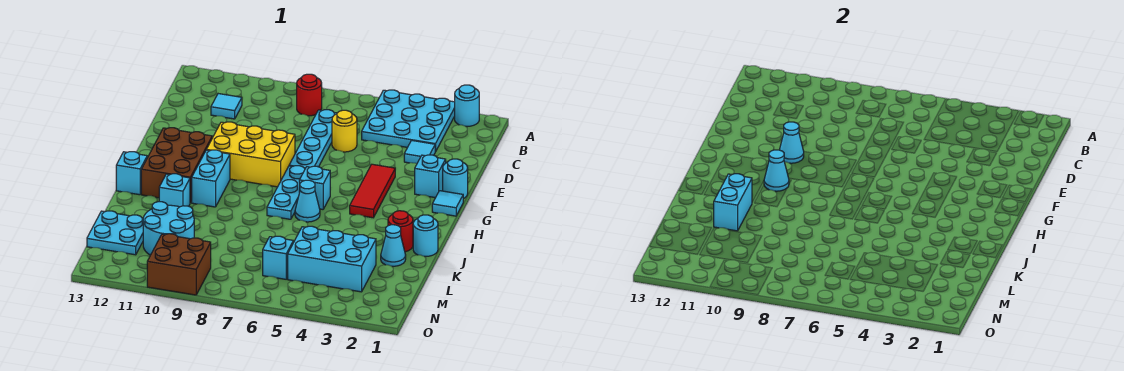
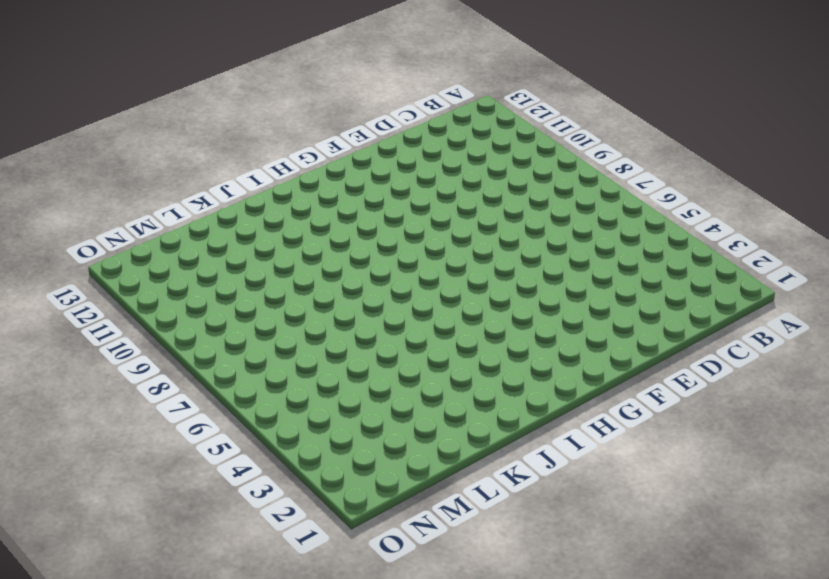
none -> cyan 1x1 round brick [455,85,479,126]
none -> cyan 3x3 plate [362,90,455,152]
none -> red 1x1 round brick [297,74,322,116]
none -> cyan 1x4 plate [289,110,337,168]

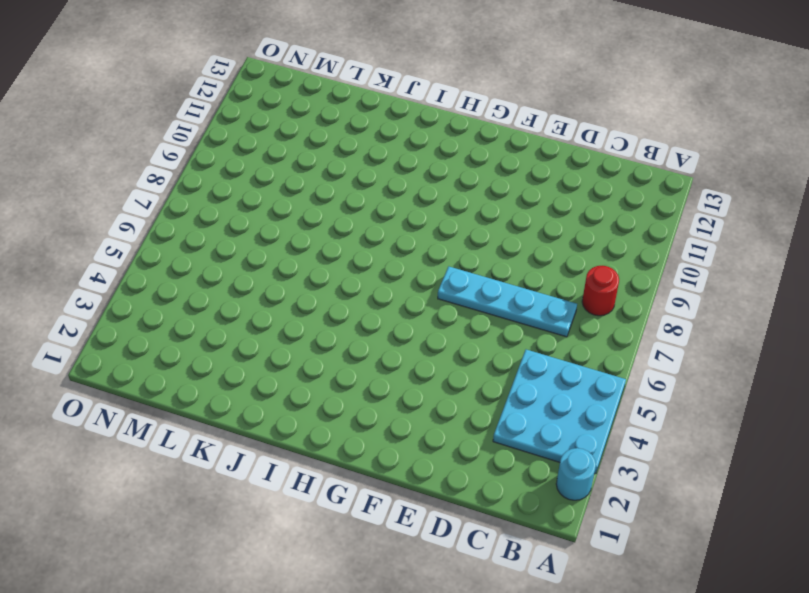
none -> cyan 1x1 tile [211,94,242,119]
none -> cyan 1x1 tile [404,140,435,164]
none -> yellow 1x1 round brick [332,110,357,152]
none -> cyan 1x1 round brick [443,159,468,199]

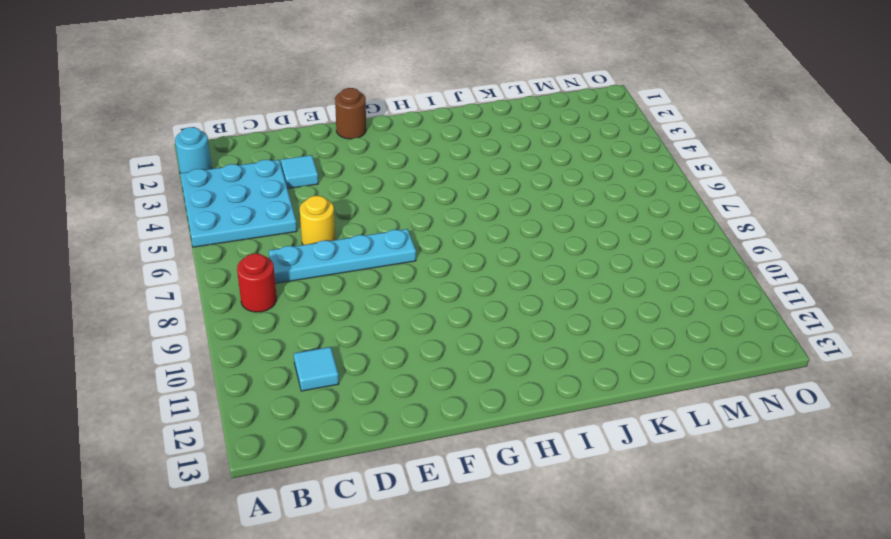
brown 1x1 round brick [335,88,366,139] -> cyan 1x1 round brick [443,159,468,199]
none -> cyan 1x1 brick [415,155,446,198]
none -> red 1x3 tile [350,164,395,218]
none -> yellow 2x3 brick [207,122,295,187]
none -> cyan 1x1 tile [432,191,463,216]

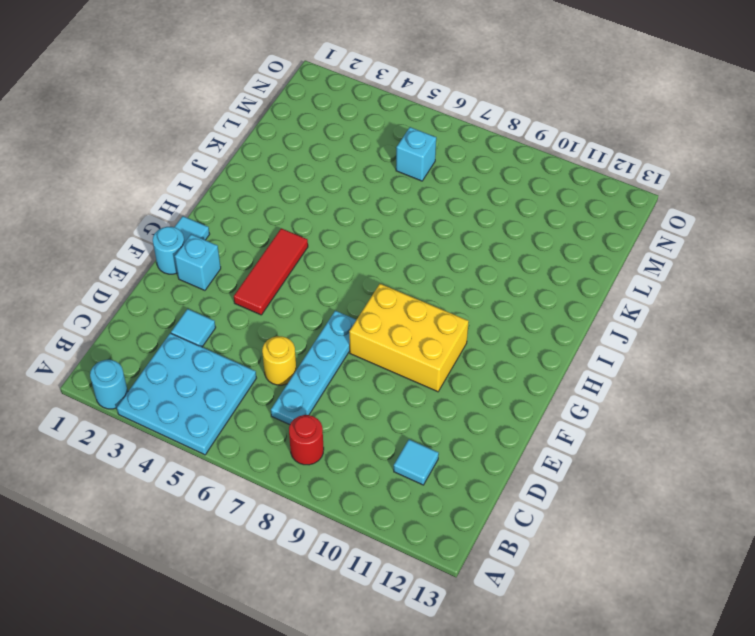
none -> cyan 1x3 plate [267,166,305,219]
none -> brown 2x3 brick [141,128,212,203]
none -> cyan 1x1 brick [299,166,330,209]
none -> cyan 1x2 brick [192,150,230,207]

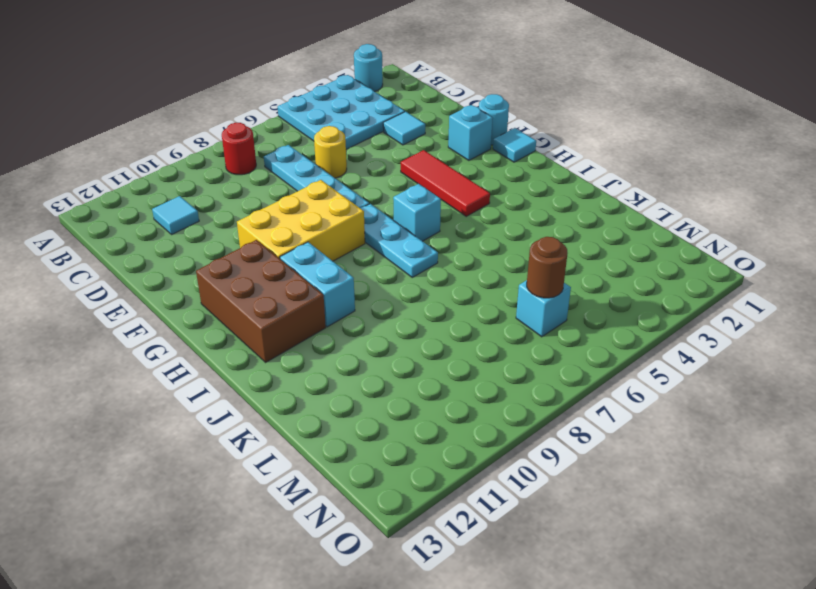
brown 1x1 round brick [527,237,567,298] -> none
none -> cyan 1x1 cone [295,180,320,222]
none -> cyan 1x1 brick [116,152,147,195]
none -> cyan 1x1 round brick [413,215,438,256]
none -> red 1x1 round brick [388,211,413,252]

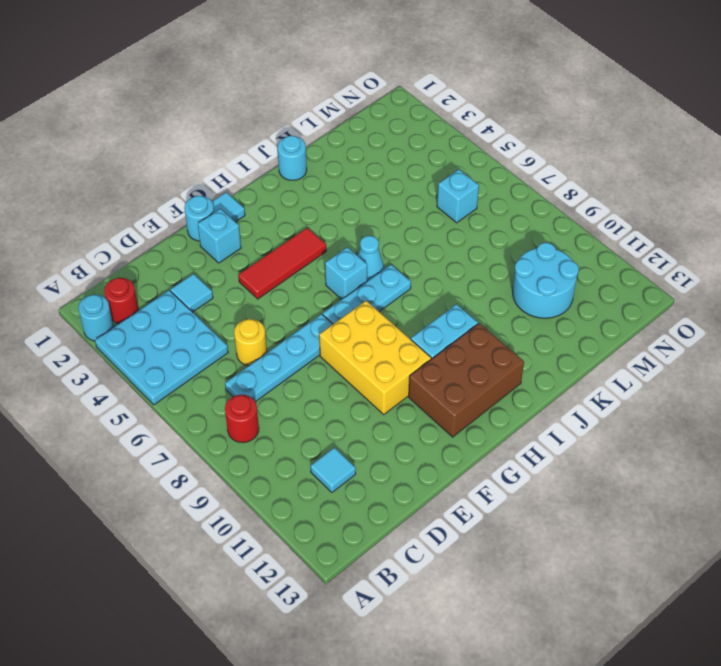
red 1x1 round brick [104,278,139,324] -> red 1x1 round brick moved to [388,211,413,252]
none -> cyan 1x1 brick [116,152,147,195]
none -> cyan 1x1 brick [159,174,190,207]
none -> cyan 1x1 cone [381,225,406,266]
none -> cyan 2x3 brick [288,226,376,292]

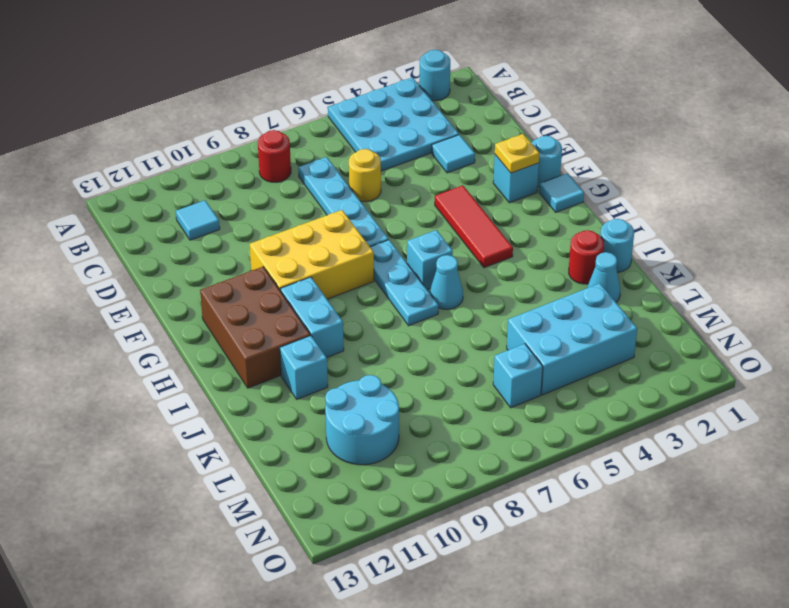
yellow 1x1 plate [495,134,539,173] -> none
none -> cyan 1x1 brick [116,152,147,195]
none -> cyan 2x2 plate [87,211,143,255]
none -> brown 2x2 brick [147,234,211,295]
none -> cyan 1x1 cone [780,122,804,163]

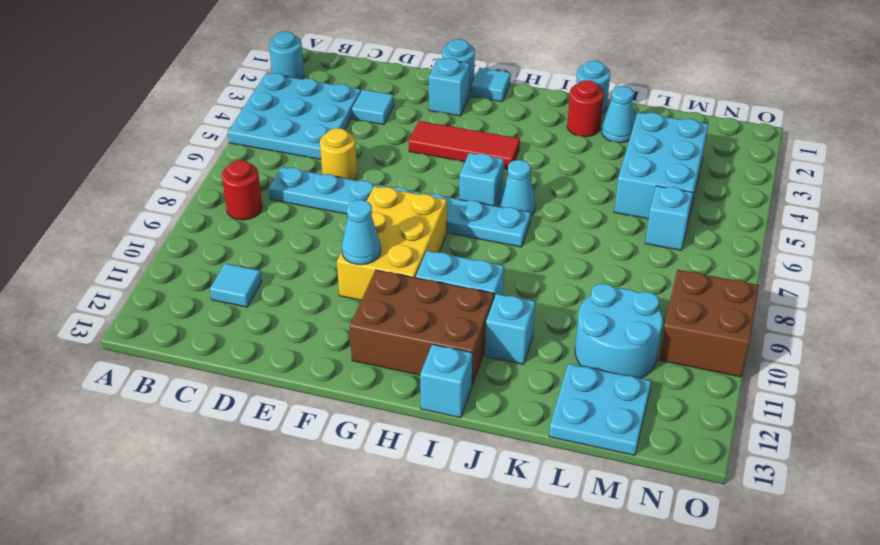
none -> cyan 1x1 cone [764,150,789,191]
none -> cyan 1x2 brick [714,174,752,231]

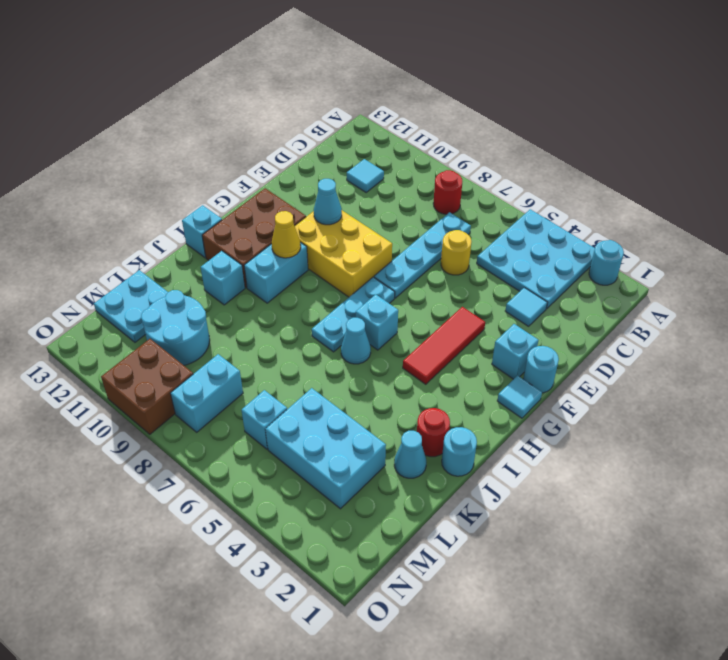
yellow 1x1 cone [272,211,301,258] -> cyan 1x1 cone [764,150,789,191]
cyan 1x2 brick [170,354,243,432] -> cyan 1x2 brick moved to [714,174,752,231]

